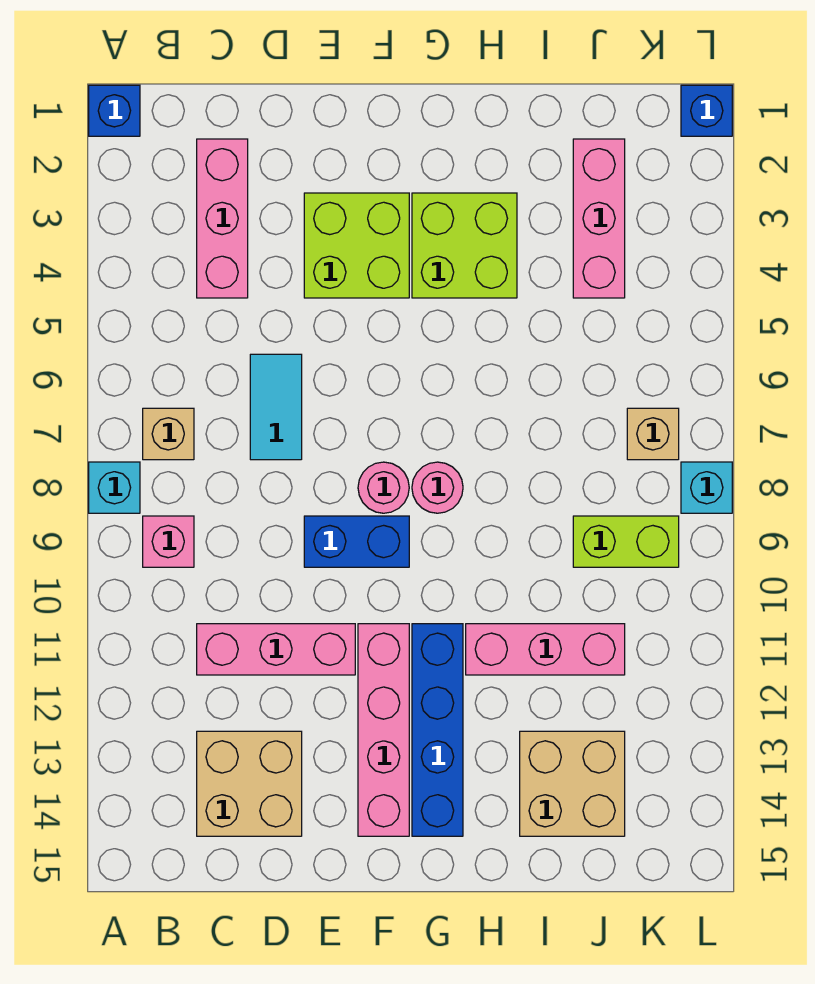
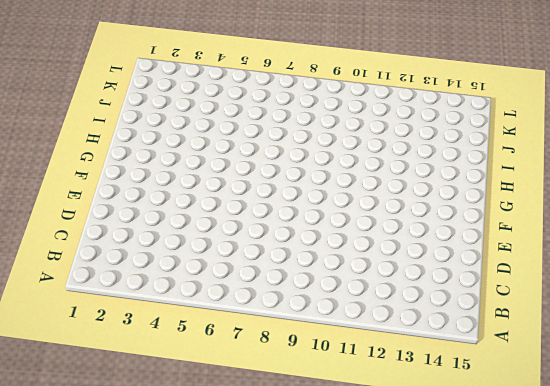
none -> blue 1x1 brick [89,85,140,136]
none -> cyan 1x1 brick [89,462,140,513]
none -> tan 1x1 brick [143,408,194,460]

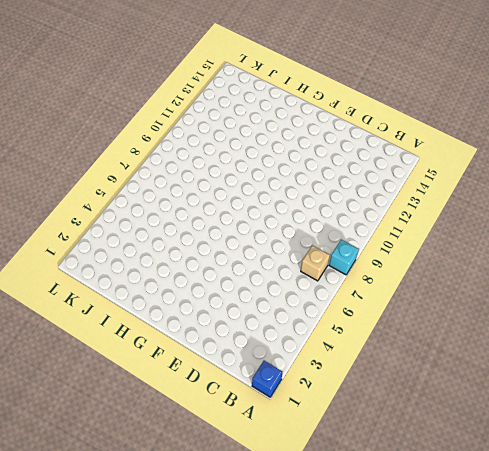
none -> pink 1x1 brick [143,516,194,567]
none -> pink 1x3 brick [197,139,248,298]
none -> pink 1x3 brick [197,624,355,675]

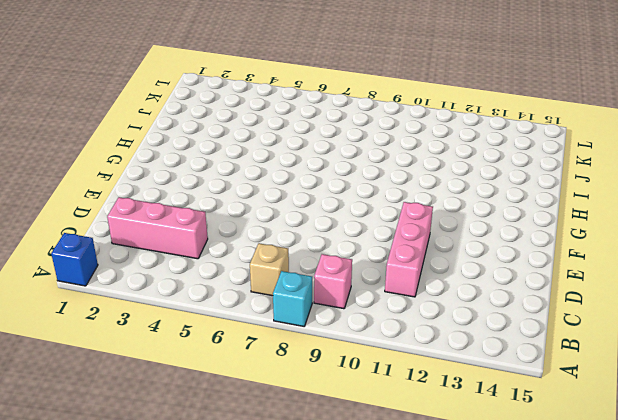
none -> tan 2x2 brick [197,731,302,836]
none -> cyan 1x2 tile [250,354,302,460]
none -> lime 2x2 brick [304,193,409,298]

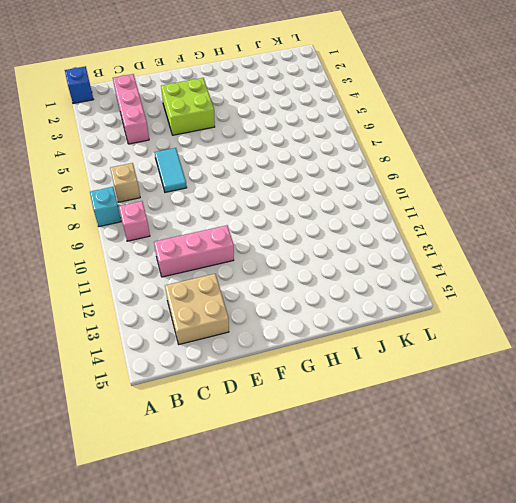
none -> blue 1x2 brick [304,516,409,567]
none -> pink 1x1 round brick [358,462,409,513]
none -> pink 1x4 brick [358,624,409,836]

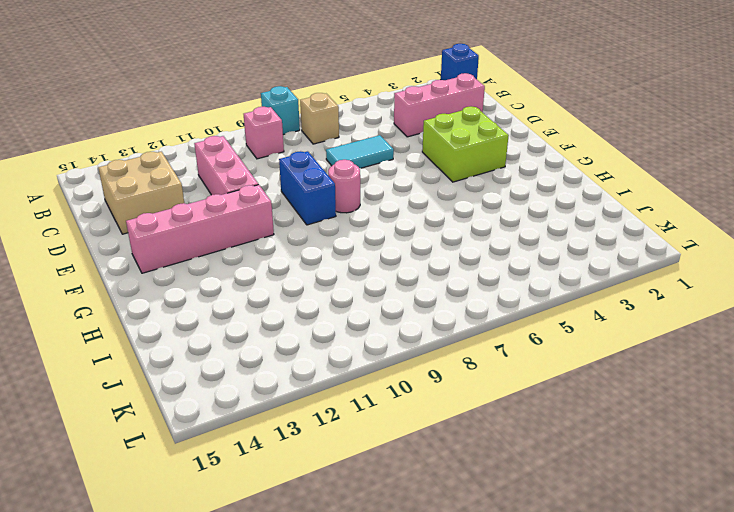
none -> lime 2x2 brick [412,193,517,298]
none -> pink 1x1 round brick [412,462,463,513]
none -> blue 1x4 brick [412,624,463,836]

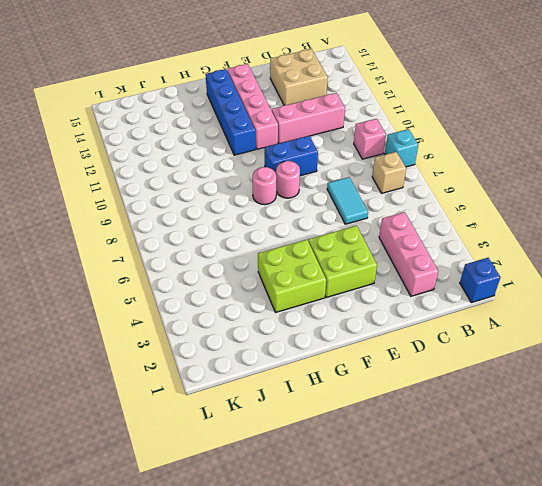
none -> pink 1x3 brick [466,624,625,675]
none -> tan 2x2 brick [520,731,625,836]
none -> pink 1x3 brick [573,139,625,298]

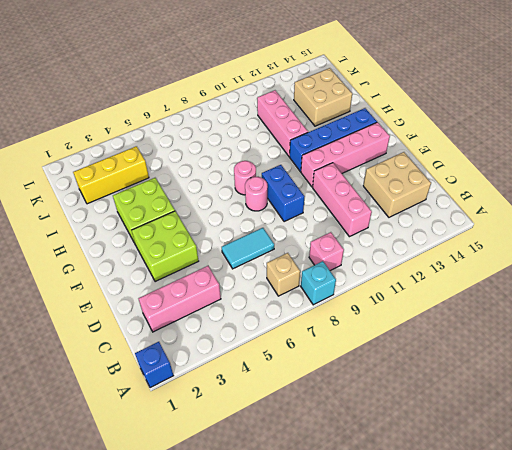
yellow 1x3 brick [73,146,149,204] -> pink 1x3 brick [573,139,625,298]
none -> lime 1x2 brick [573,516,679,567]
none -> tan 1x1 brick [627,408,679,460]
none -> blue 1x1 brick [681,85,732,136]

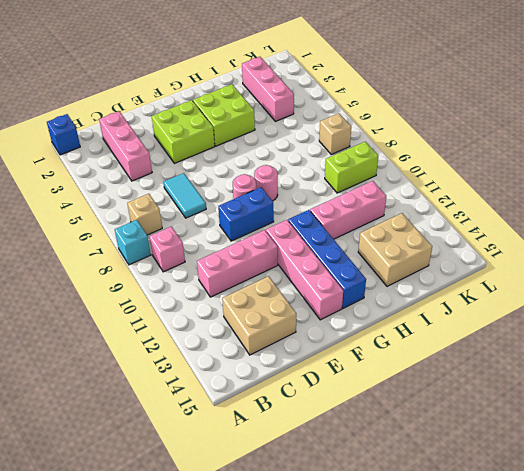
none -> blue 1x1 brick [681,85,732,136]
none -> cyan 1x1 brick [681,462,732,513]

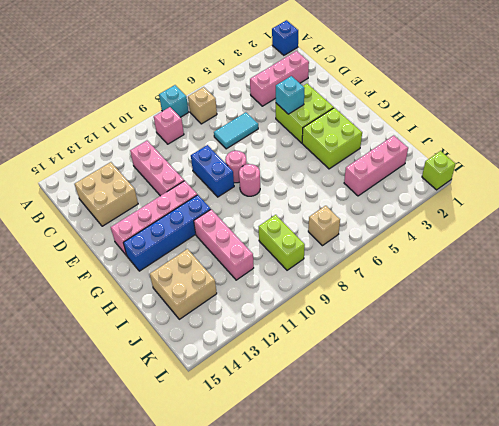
cyan 1x1 brick [276,76,304,114] -> cyan 1x1 brick moved to [681,462,732,513]
lime 1x1 brick [422,151,455,190] -> blue 1x1 brick [681,85,732,136]

